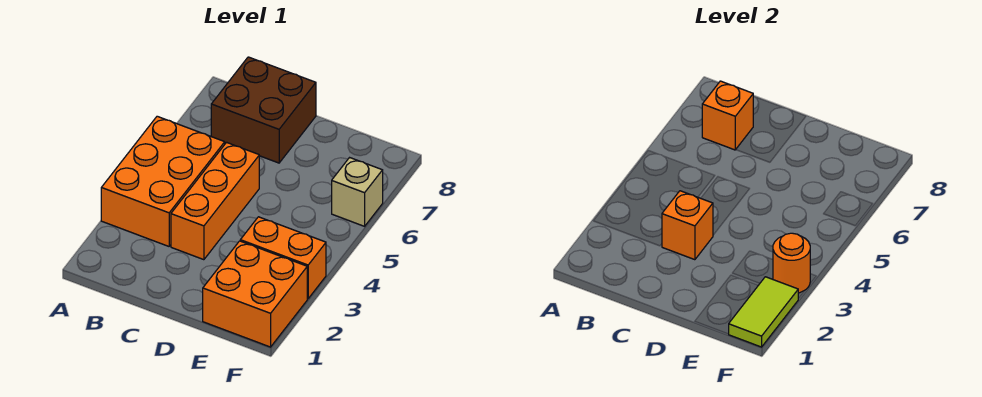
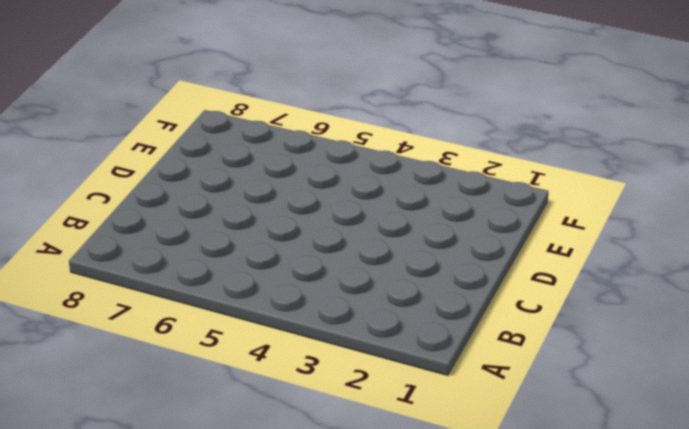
none -> orange 2x3 brick [101,116,225,246]
none -> brown 2x2 brick [211,57,316,163]

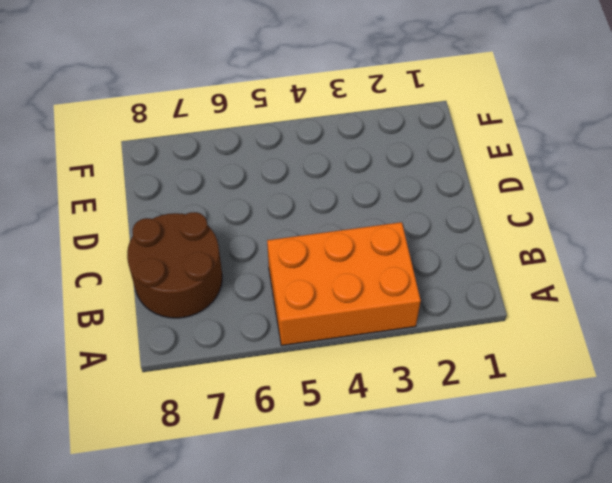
brown 2x2 round brick [127,212,222,318] -> brown 2x2 brick [211,57,316,163]
none -> orange 1x3 brick [171,142,259,260]
none -> orange 2x2 brick [203,241,307,347]

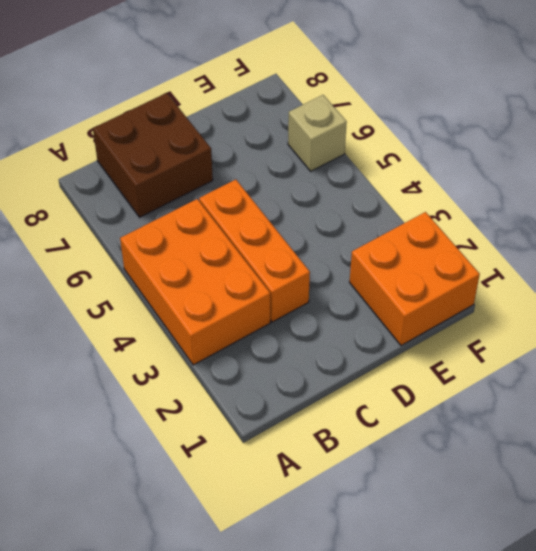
none -> orange 1x2 brick [240,217,326,299]
none -> orange 1x1 brick [702,81,753,150]

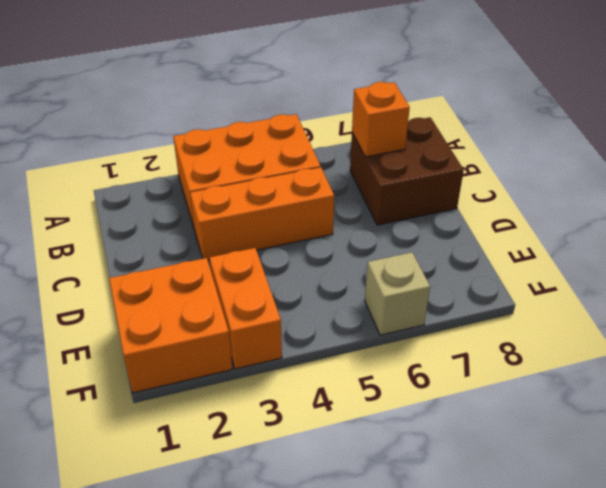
none -> orange 1x1 brick [662,191,713,260]
none -> lime 1x2 tile [729,277,798,347]

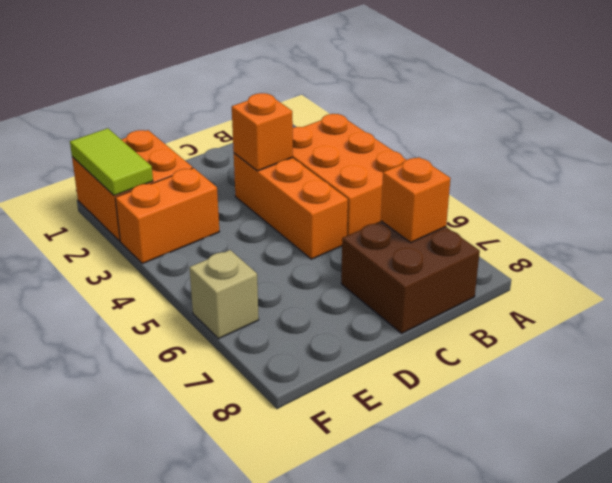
none -> orange 1x1 round brick [773,233,810,293]

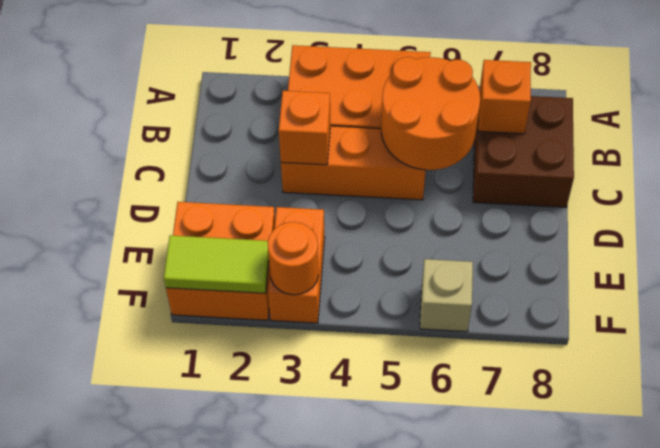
orange 2x2 round brick [381,57,480,170] -> none

